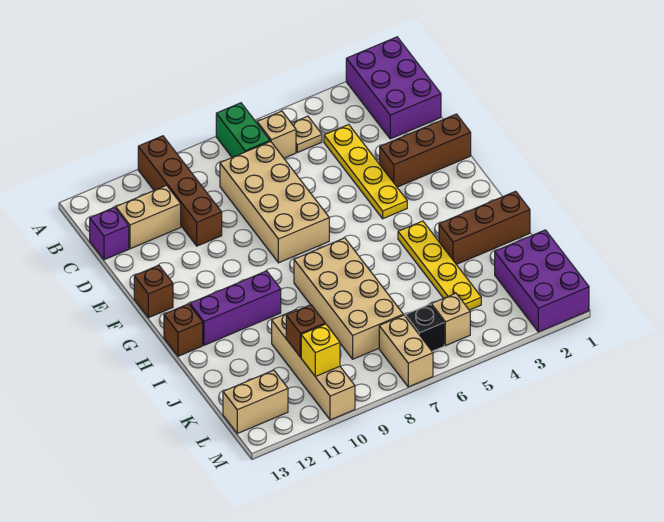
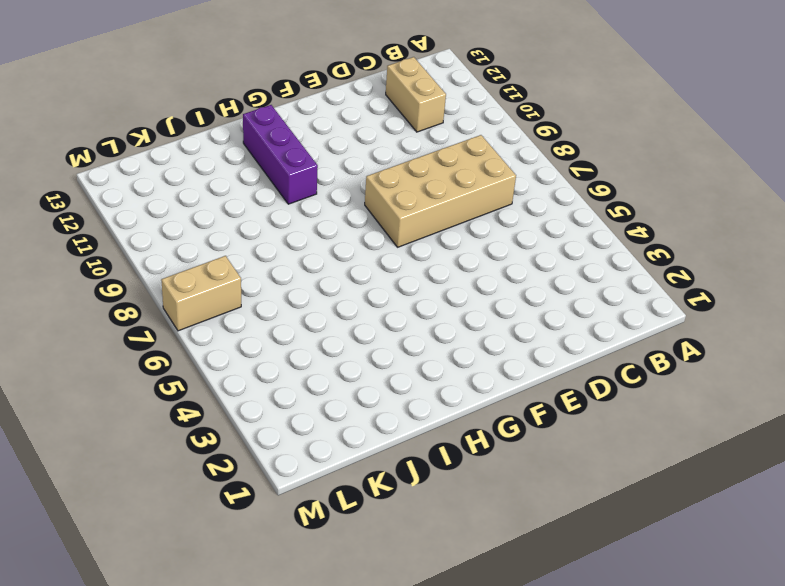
none -> purple 2x3 brick [346,37,441,139]
none -> green 1x2 brick [216,103,270,157]
none -> brown 1x4 brick [138,136,222,246]

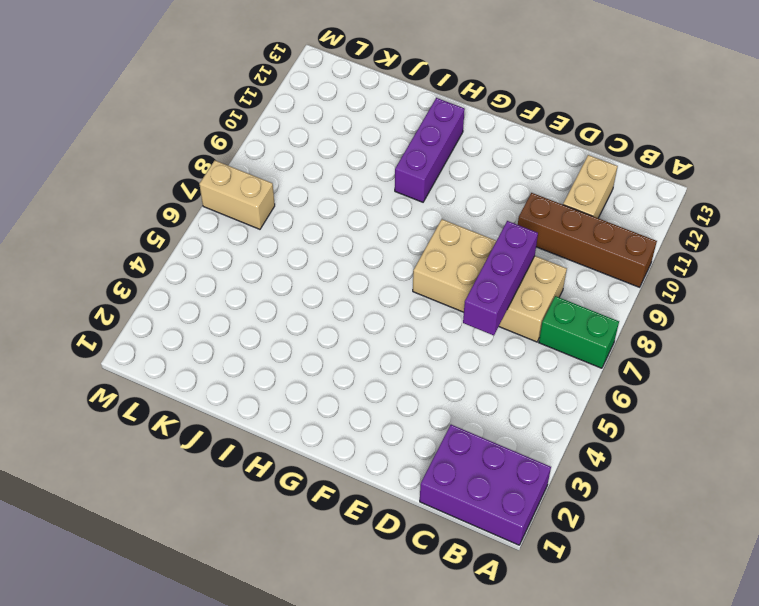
purple 1x3 brick [463,221,538,336] -> none
none -> tan 1x1 plate [292,116,322,153]
none -> tan 1x1 brick [257,111,296,158]
none -> yellow 1x4 plate [324,125,407,219]

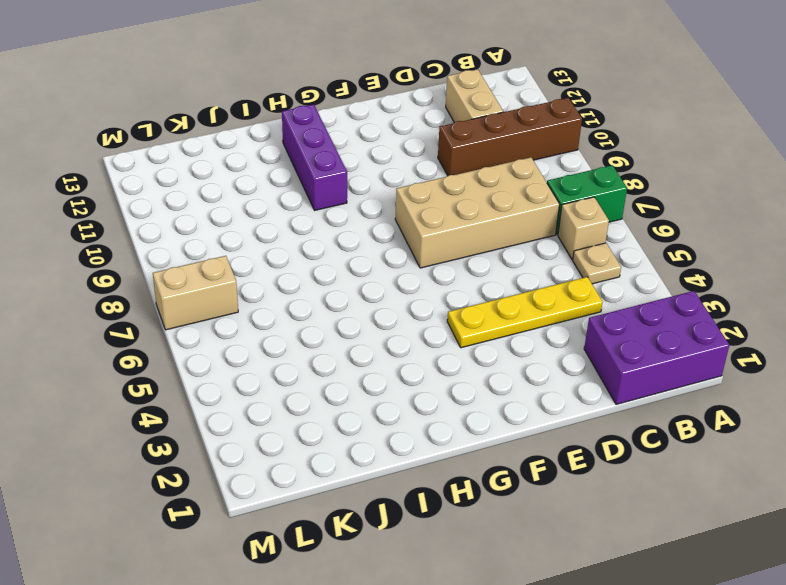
none -> purple 1x1 brick [90,207,129,260]
none -> brown 1x3 brick [380,114,471,187]
none -> brown 1x1 brick [134,265,173,318]

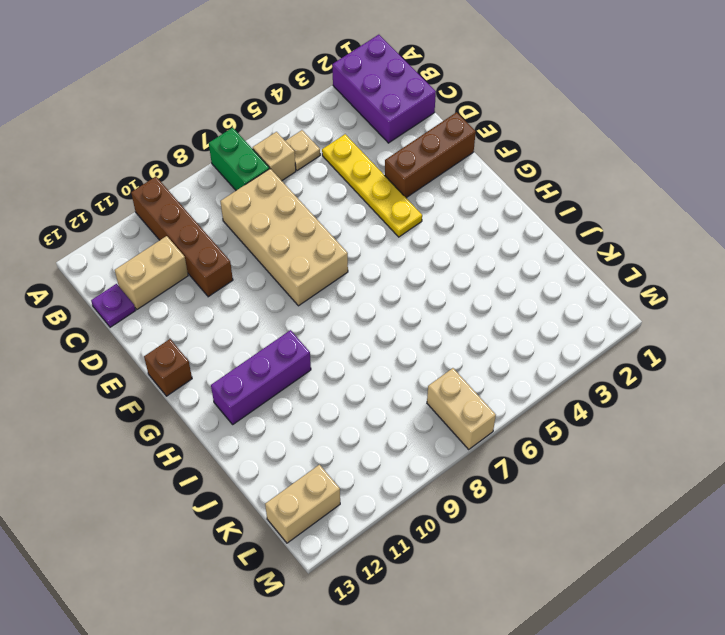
purple 1x1 plate [91,284,135,327] -> purple 1x1 brick [90,207,129,260]
none -> yellow 1x4 plate [398,221,481,310]
none -> tan 2x4 brick [294,238,403,359]
none -> brown 1x1 brick [164,304,203,356]

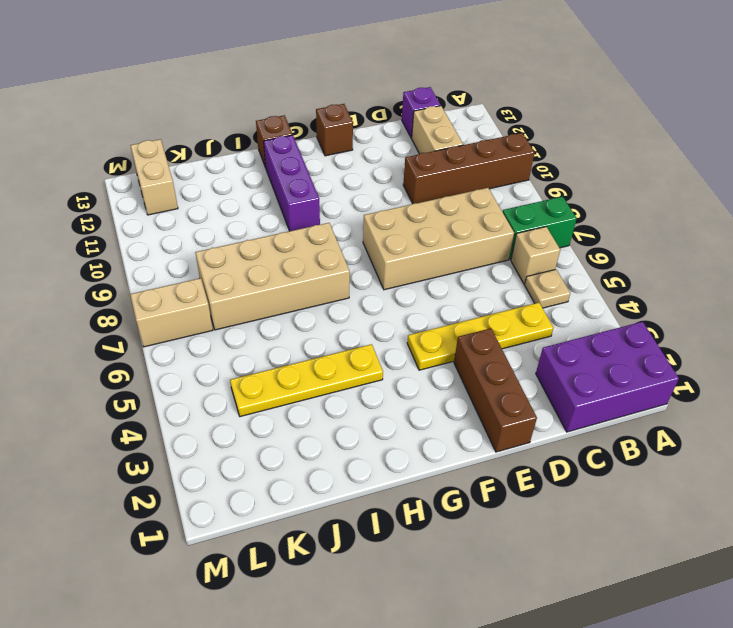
none -> brown 1x3 brick [439,191,530,264]
none -> tan 1x4 brick [272,310,355,420]
none -> purple 2x3 brick [495,230,589,332]

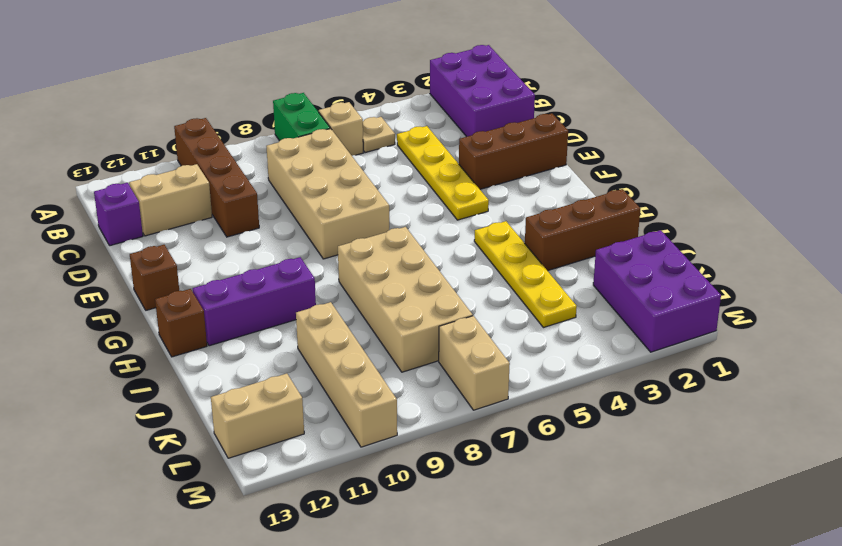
none -> tan 1x1 brick [431,293,470,346]
none -> black 1x1 brick [405,304,444,351]
none -> brown 1x1 brick [286,305,325,357]

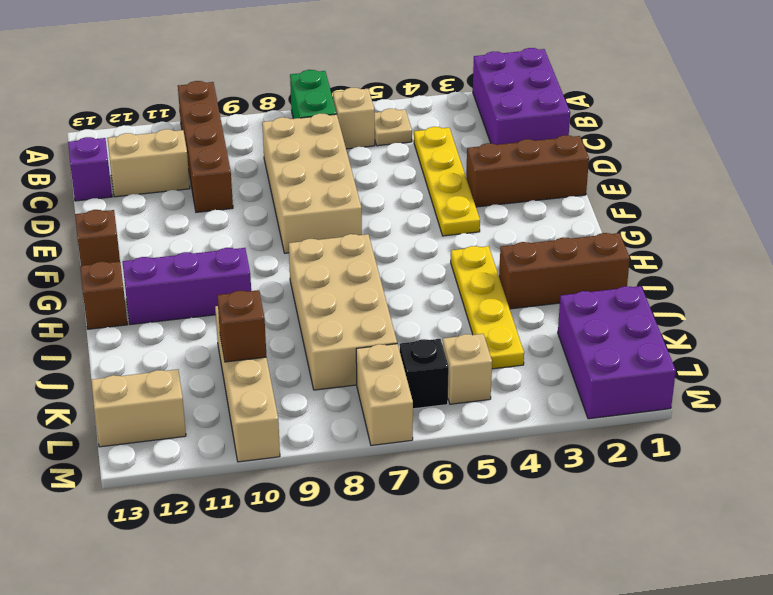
none -> yellow 1x1 brick [301,324,340,376]

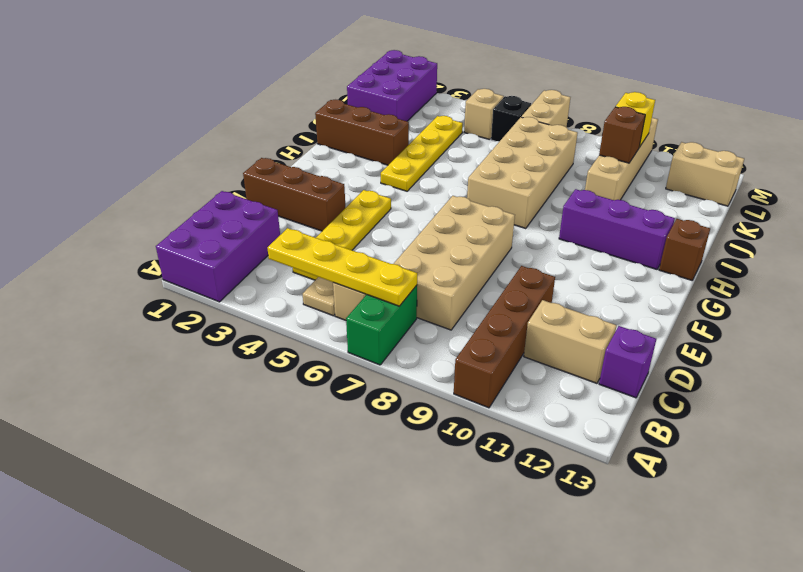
yellow 1x4 plate [267,228,417,306] -> none
none -> brown 1x1 brick [134,265,173,318]

